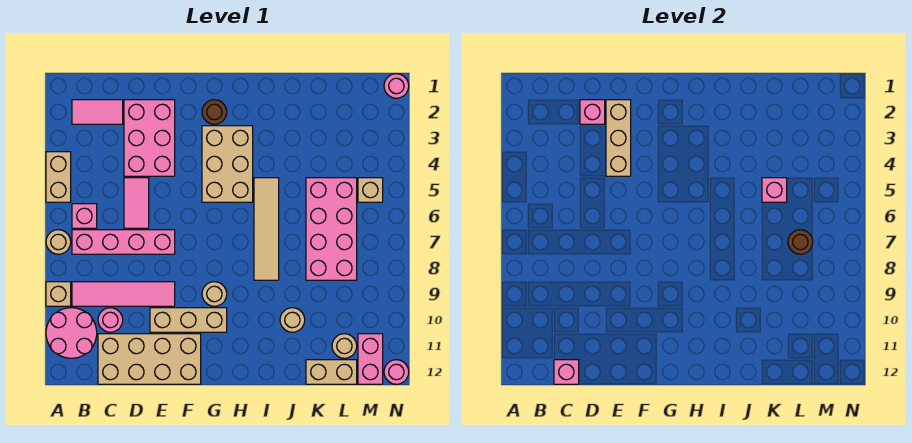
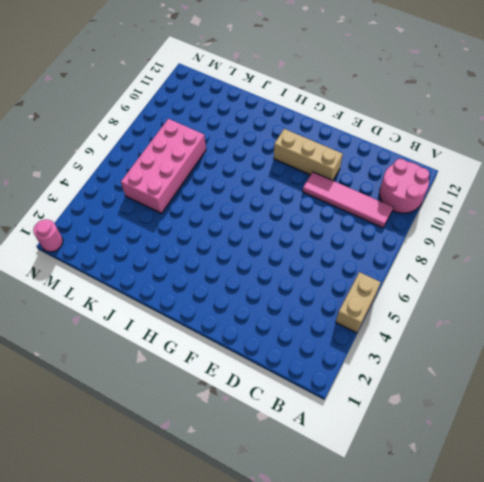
none -> tan 1x1 round brick [46,230,71,254]
none -> tan 1x1 brick [46,282,71,306]
none -> pink 1x2 tile [72,100,123,124]
none -> pink 1x1 brick [72,204,97,228]

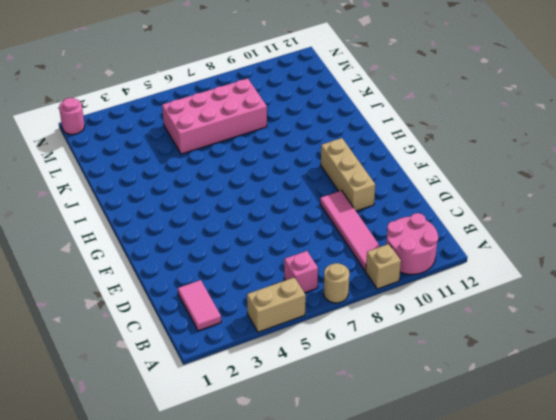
none -> pink 1x4 brick [72,230,175,254]
none -> pink 1x1 round brick [98,308,123,332]
none -> tan 2x4 brick [98,334,201,384]
none -> pink 2x3 brick [124,100,175,176]

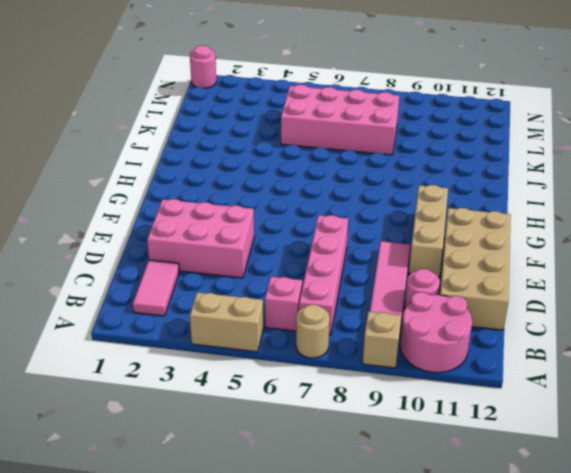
none -> pink 1x2 tile [124,178,149,228]
none -> brown 1x1 round brick [202,100,227,124]
none -> tan 2x3 brick [202,126,253,202]
none -> tan 1x1 round brick [202,282,227,306]

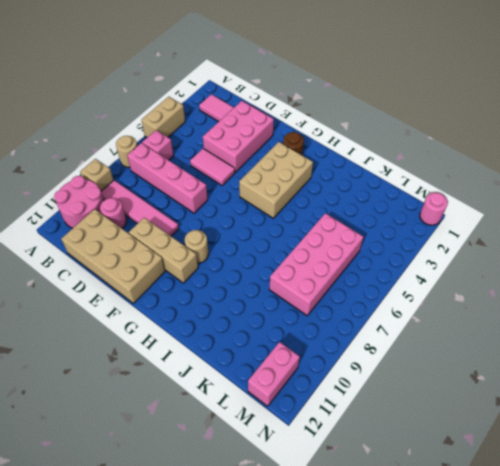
pink 1x2 tile [190,148,235,185] -> pink 1x2 tile turned to [124,178,149,228]
none -> tan 1x4 tile [254,178,279,280]
none -> tan 1x1 round brick [280,308,305,332]
none -> tan 1x2 brick [306,360,357,384]
none -> tan 1x1 round brick [332,334,357,358]

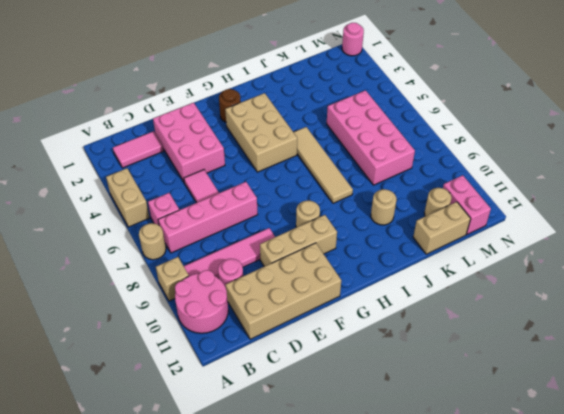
none -> tan 1x1 brick [358,178,383,202]
none -> pink 1x1 round brick [384,360,409,384]
none -> pink 1x1 brick [554,360,579,384]
none -> pink 1x1 brick [580,100,605,124]

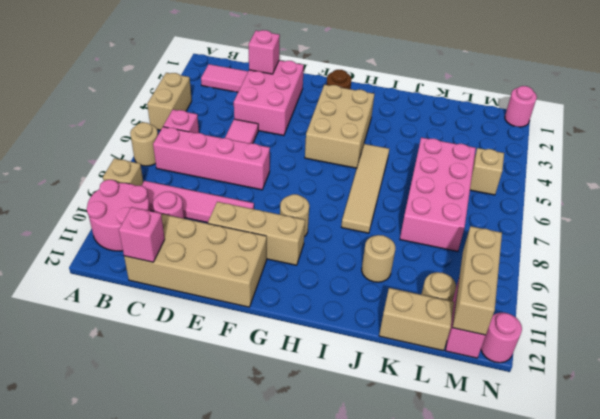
tan 1x3 brick [452,226,502,335] -> tan 1x3 brick moved to [606,100,631,176]
none -> pink 1x1 brick [762,178,787,202]
none -> brown 1x1 round brick [788,230,813,254]

